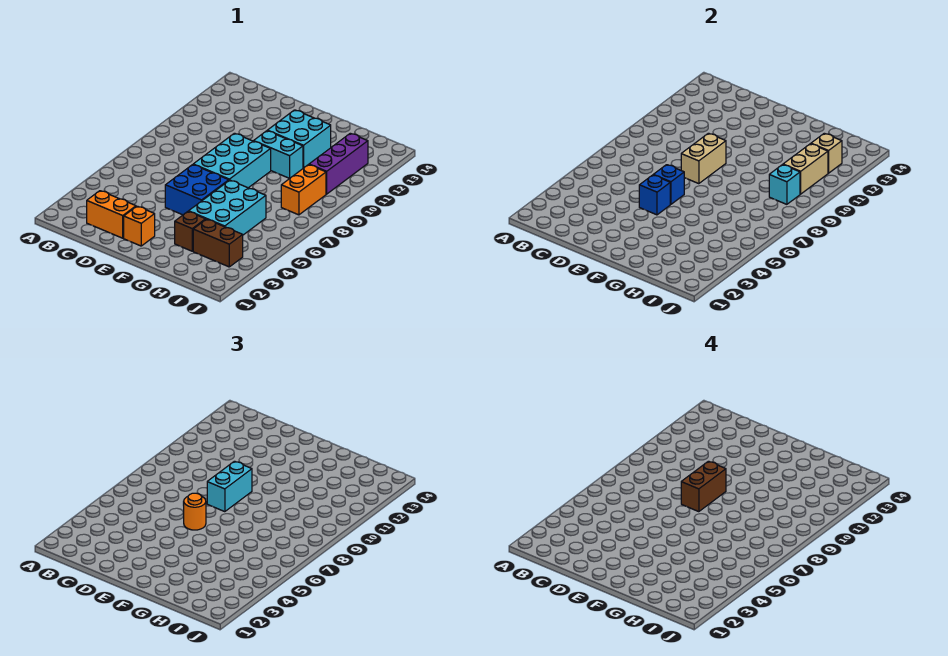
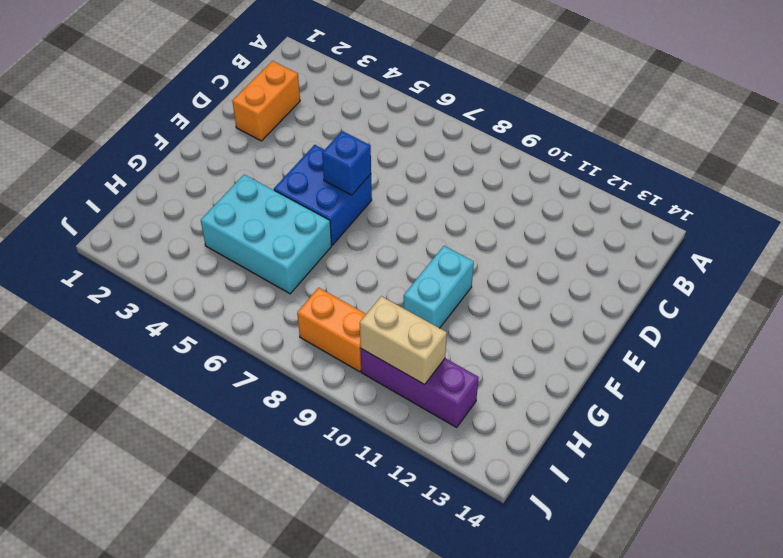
none -> orange 1x1 brick [124,206,155,246]
none -> cyan 2x3 brick [193,133,271,188]
none -> cyan 2x2 brick [267,110,331,168]

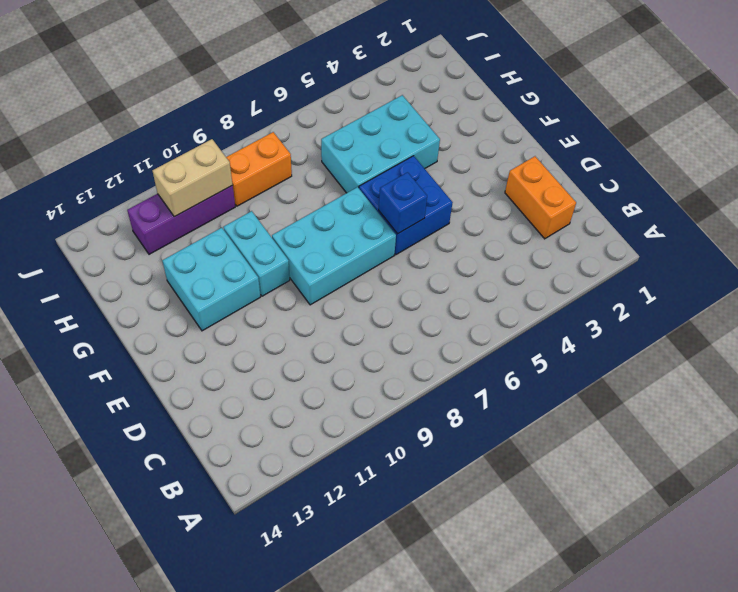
none -> orange 1x1 brick [124,206,155,246]
none -> brown 1x1 brick [175,211,206,251]
none -> brown 1x2 brick [193,219,243,267]

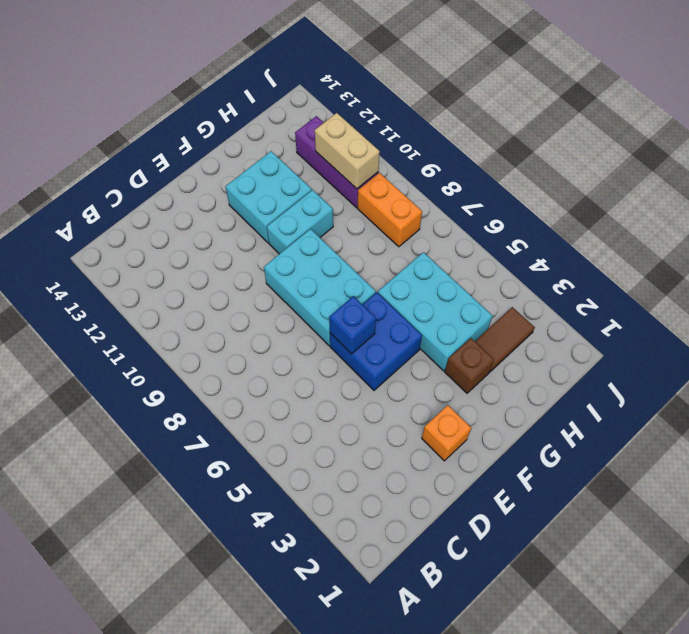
brown 1x2 tile [475,307,535,372] -> brown 1x2 brick [193,219,243,267]
none -> orange 1x2 brick [87,191,136,238]
none -> blue 1x1 brick [639,175,670,215]
none -> tan 1x2 brick [681,133,726,184]

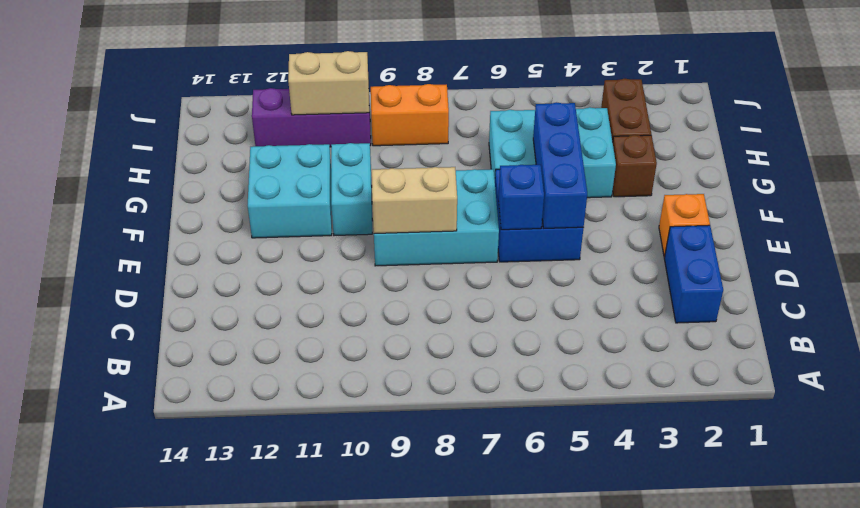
blue 1x2 brick [664,225,723,323] -> orange 1x2 brick [87,191,136,238]
blue 1x3 brick [533,102,587,228] -> blue 1x1 brick [639,175,670,215]
none -> cyan 1x1 brick [769,165,800,204]
none -> tan 1x1 brick [811,133,842,173]
none -> orange 1x1 round brick [183,493,206,530]

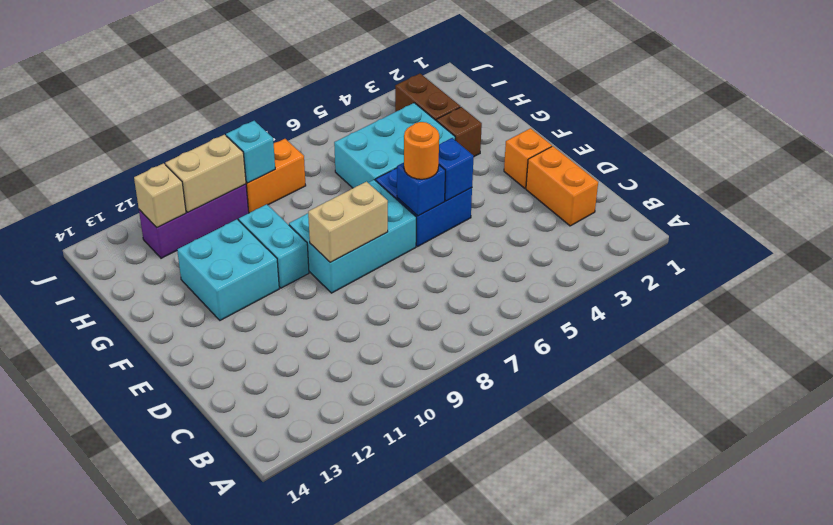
none -> cyan 1x2 brick [207,461,252,512]
none -> brown 1x2 brick [681,461,726,512]

